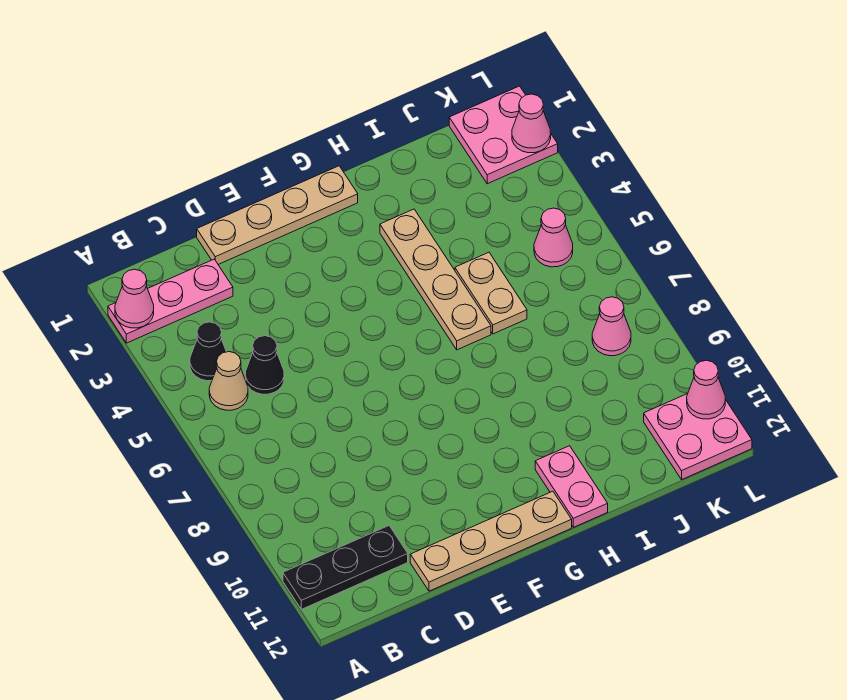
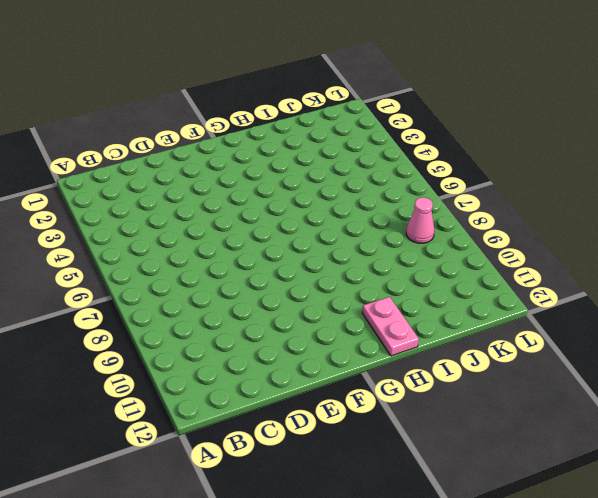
none -> pink 1x3 plate [108,259,233,343]
none -> black 1x3 plate [283,526,408,609]
none -> black 1x1 cone [190,322,226,381]

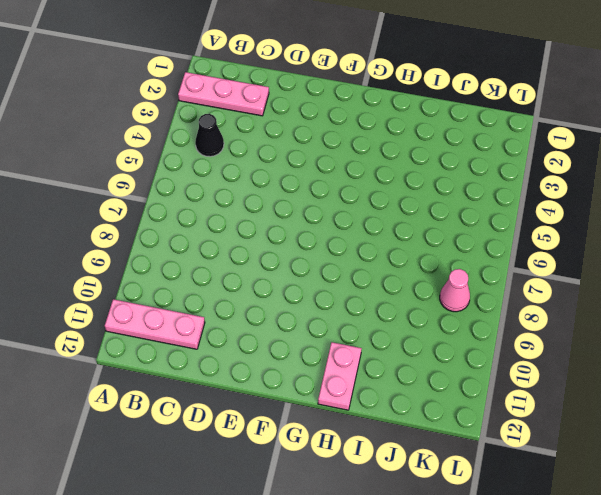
pink 1x3 plate [105,299,205,349] -> black 1x3 plate [283,526,408,609]
none -> tan 1x1 cone [209,352,248,410]
none -> black 1x1 cone [245,336,284,394]
none -> tan 1x4 plate [197,166,358,264]

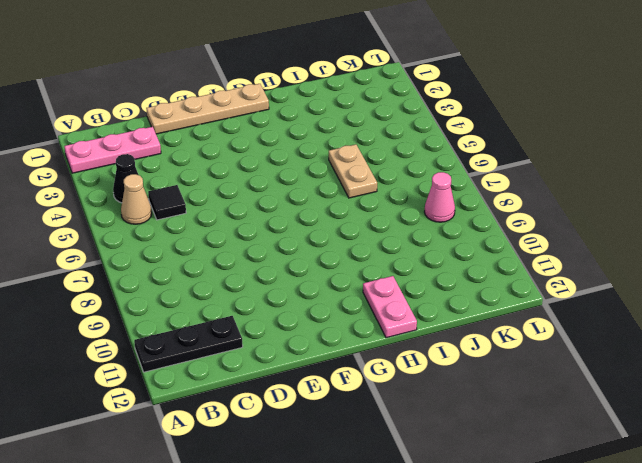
black 1x1 tile [148,185,186,220] -> black 1x1 cone [245,336,284,394]
none -> tan 1x4 plate [410,491,572,591]
none -> tan 1x4 plate [380,209,491,350]
none -> pink 2x2 plate [449,86,558,184]

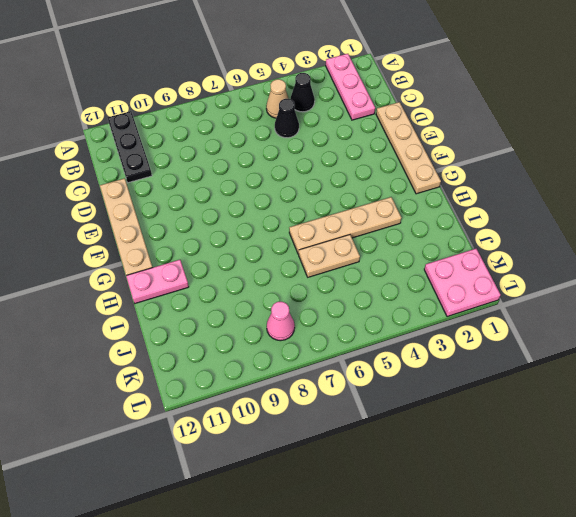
none -> pink 1x1 cone [534,208,573,267]
none -> pink 2x2 plate [644,394,752,479]
none -> pink 1x1 cone [115,269,154,328]

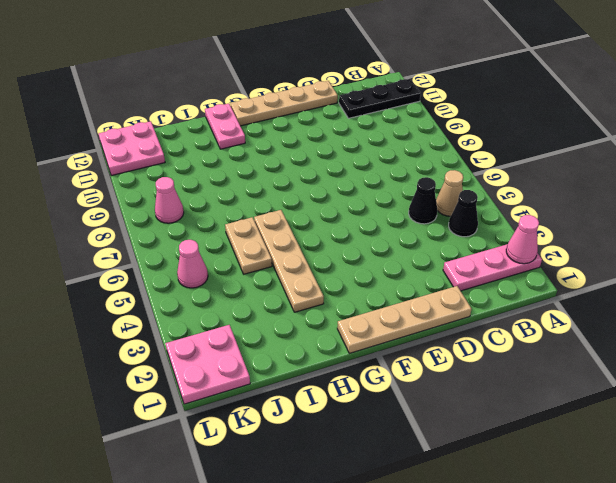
none -> pink 1x1 cone [512,94,551,153]
none -> pink 1x1 cone [687,360,725,419]

